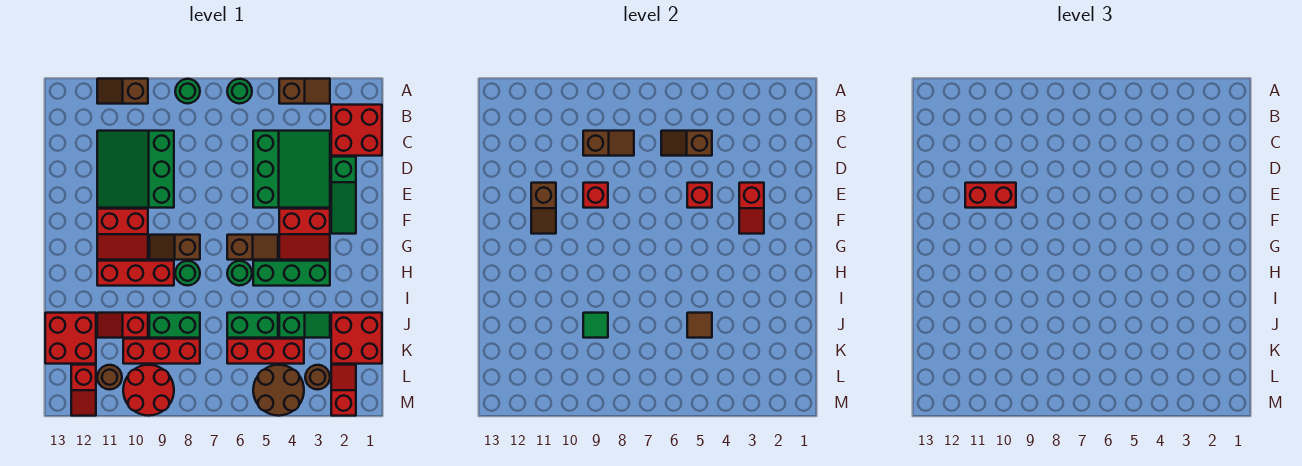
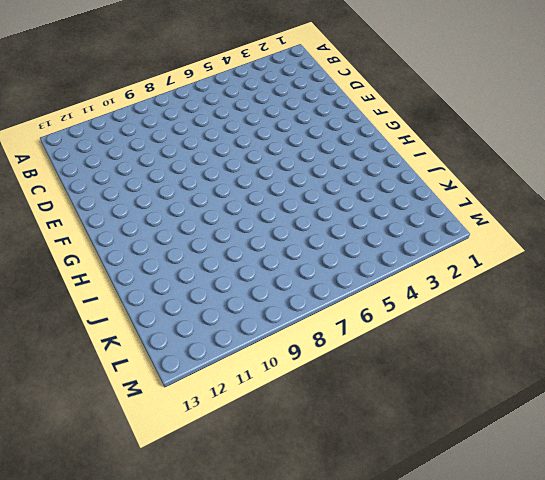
none -> brown 1x2 slope [279,79,330,104]
none -> green 1x1 round brick [227,79,252,104]
none -> green 1x1 round brick [175,79,200,104]
none -> brown 1x2 slope [97,79,148,104]

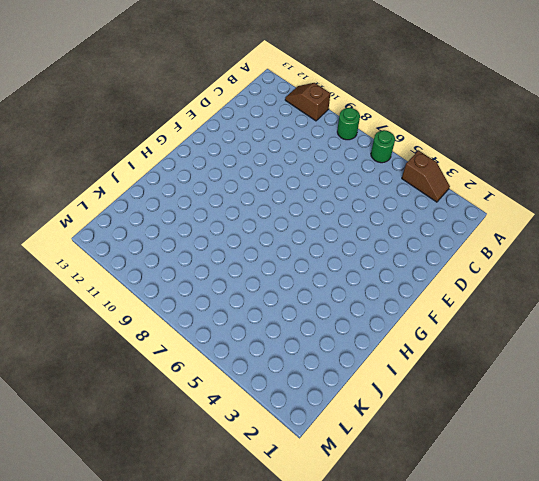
none -> red 2x2 brick [331,105,382,156]
none -> green 3x3 slope [253,131,330,208]
none -> green 3x3 slope [97,131,174,208]
none -> green 1x3 slope [331,157,356,234]

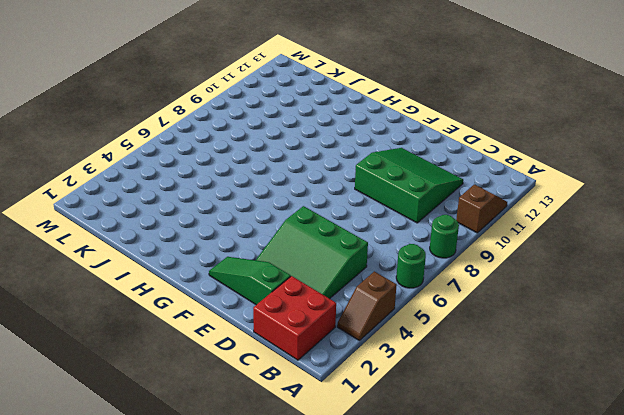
none -> red 2x2 slope [279,209,330,260]
none -> red 2x2 slope [97,209,148,260]
none -> brown 1x2 slope [227,235,278,260]
none -> brown 1x2 slope [149,235,200,260]

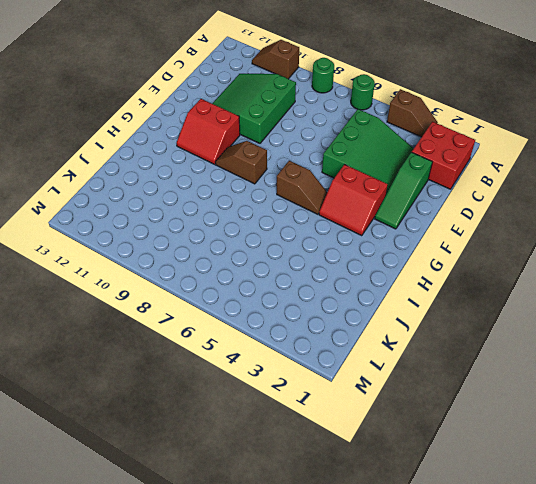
none -> green 1x3 brick [253,261,330,286]
none -> green 1x1 round brick [227,261,252,286]
none -> green 1x1 round brick [175,261,200,286]
none -> red 1x3 brick [97,261,174,286]

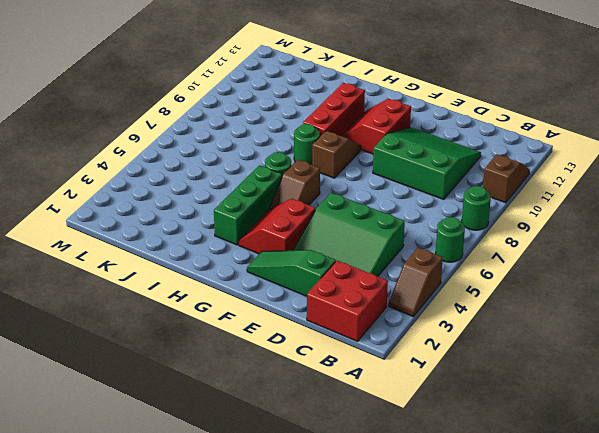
none -> red 2x2 brick [331,313,382,364]
none -> green 1x2 slope [279,313,330,338]
none -> green 1x2 brick [227,313,278,338]
none -> green 1x2 brick [149,313,200,338]

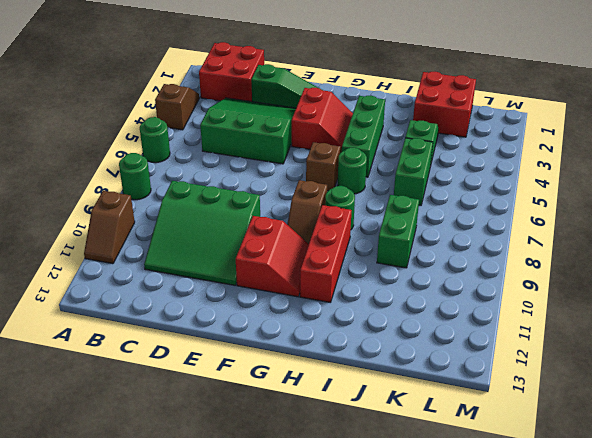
none -> red 1x2 slope [97,313,148,338]
none -> red 2x2 brick [45,313,96,364]
none -> red 1x3 brick [227,339,304,364]
none -> red 1x3 brick [123,339,200,364]

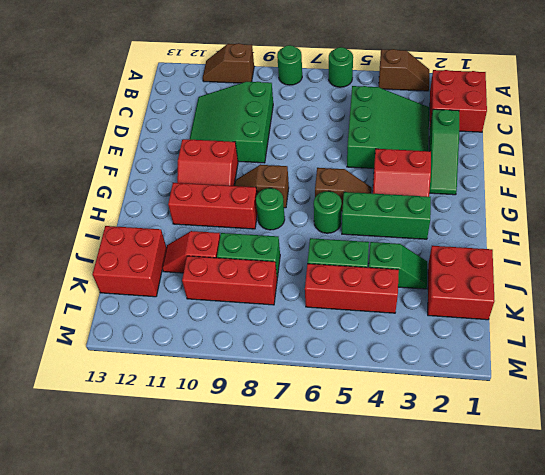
none -> red 1x2 slope [331,365,356,416]
none -> brown 1x1 round brick [305,365,330,390]
none -> brown 2x2 round brick [253,365,304,416]
none -> red 2x2 round brick [123,365,174,416]

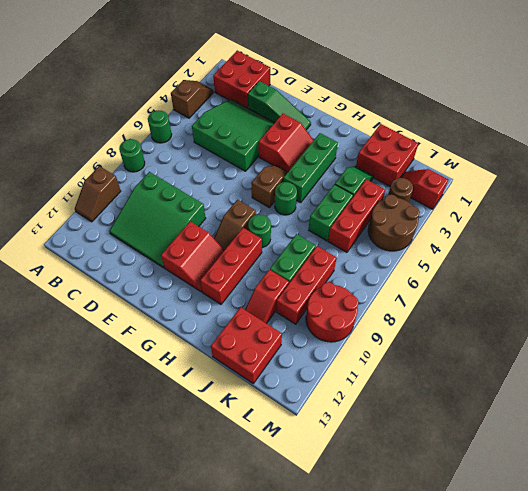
none -> brown 1x1 round brick [97,365,122,390]
none -> red 1x2 slope [71,365,96,416]
none -> brown 1x2 slope [661,131,712,156]
none -> brown 1x2 slope [583,131,634,156]

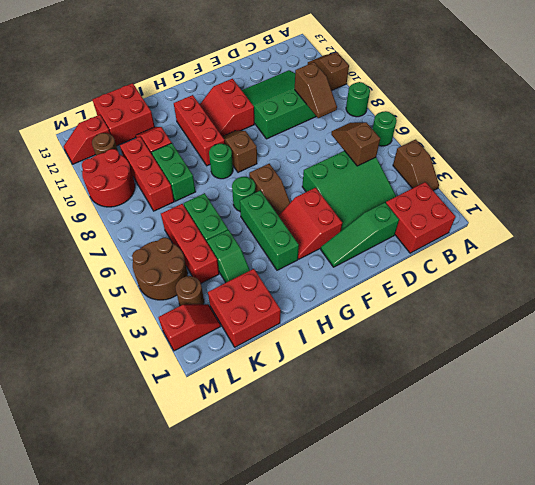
none -> red 1x2 slope [739,183,764,234]
none -> red 1x1 brick [687,183,712,208]
none -> red 1x1 brick [583,183,608,208]
none -> brown 1x2 slope [531,183,556,234]

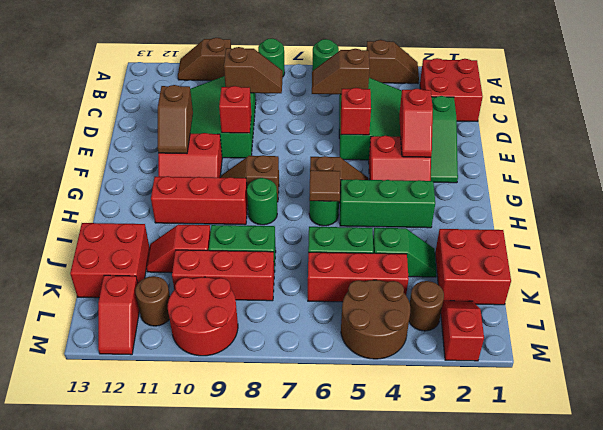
brown 1x1 tile [309,170,340,201] -> brown 1x1 tile moved to [687,313,712,338]
none -> green 1x1 tile [583,313,608,338]
none -> red 1x2 brick [965,183,1016,208]

